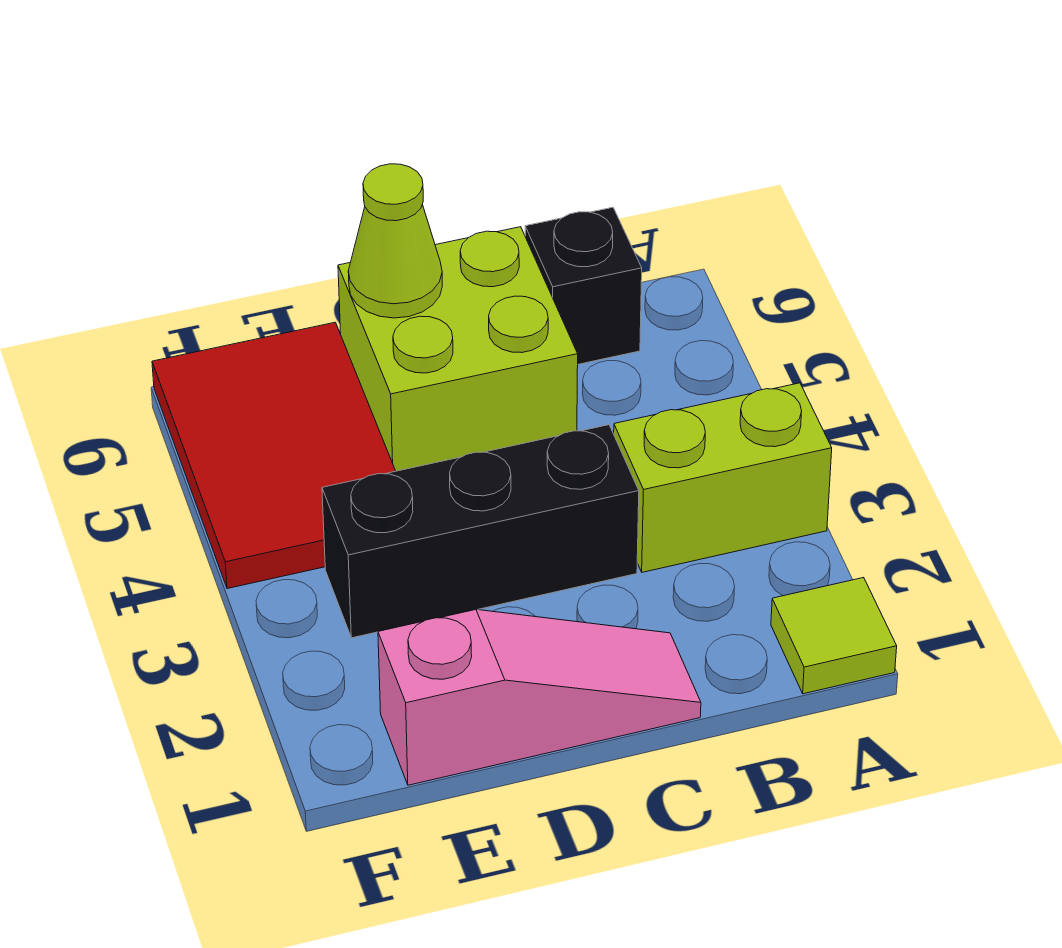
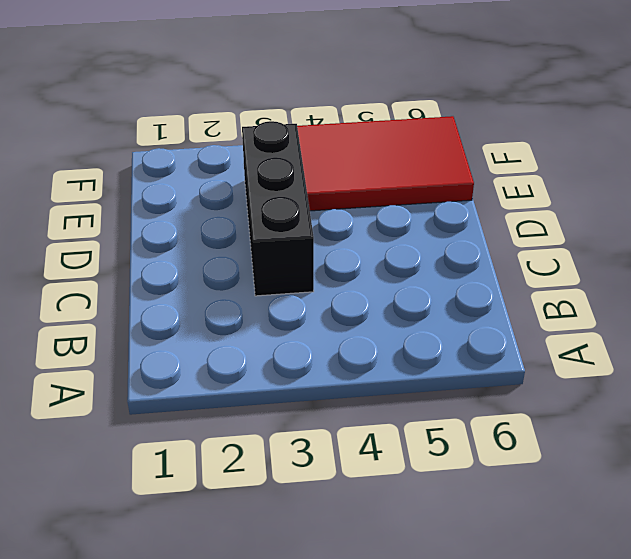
none -> lime 1x1 tile [771,578,897,694]
none -> lime 1x2 brick [614,383,832,572]

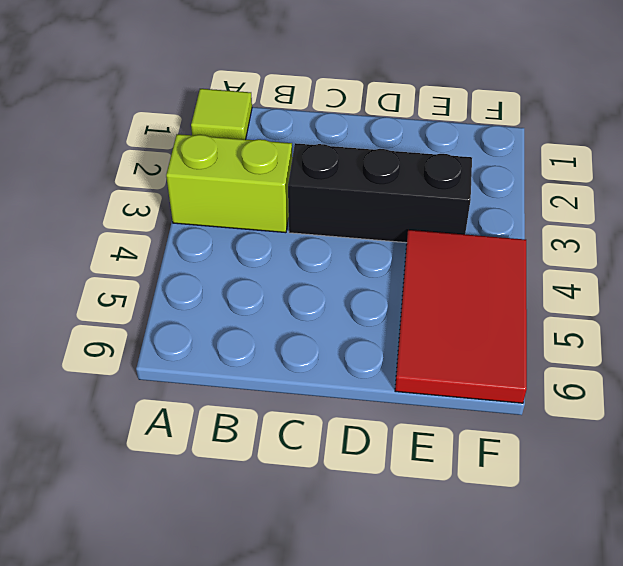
none -> black 1x1 brick [525,207,642,364]
none -> pink 1x3 slope [378,609,701,785]

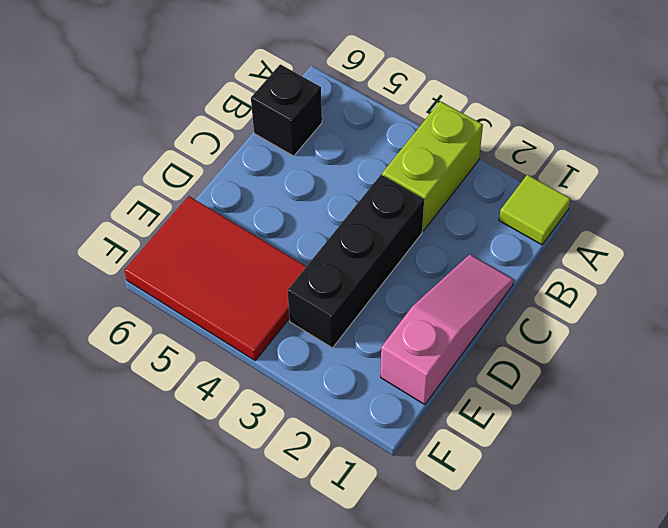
none -> lime 2x2 brick [338,227,578,471]
none -> lime 1x1 cone [348,164,442,318]

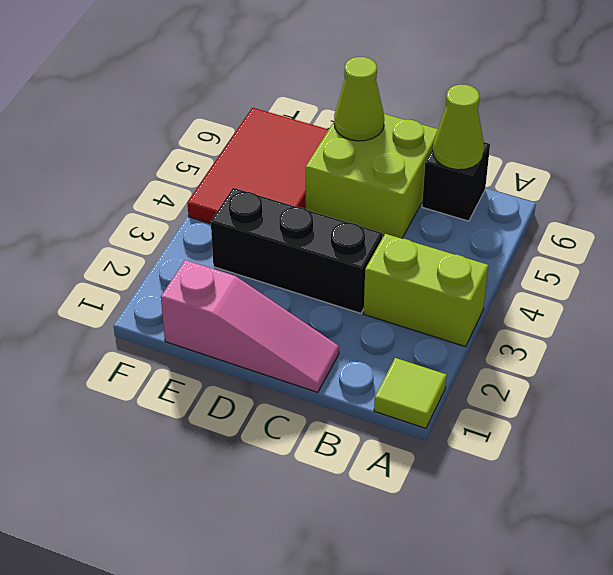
lime 1x1 cone [433,85,484,170] -> none

